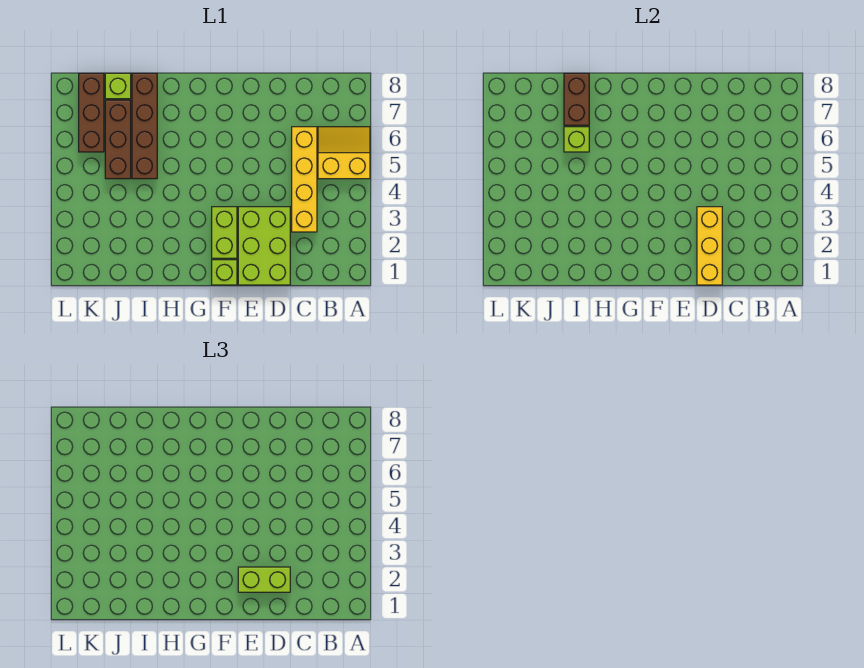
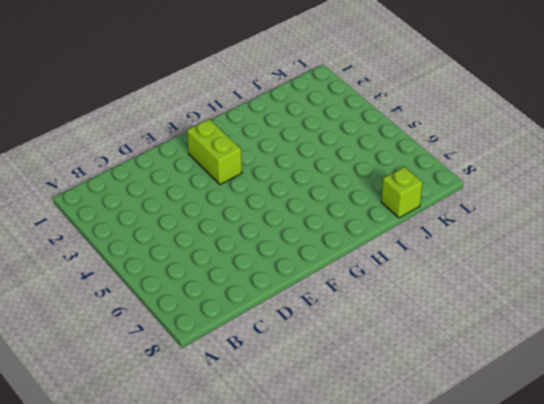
none -> yellow 2x2 slope [318,127,370,179]
none -> yellow 1x4 brick [292,127,317,232]
none -> lime 2x3 brick [238,207,290,285]

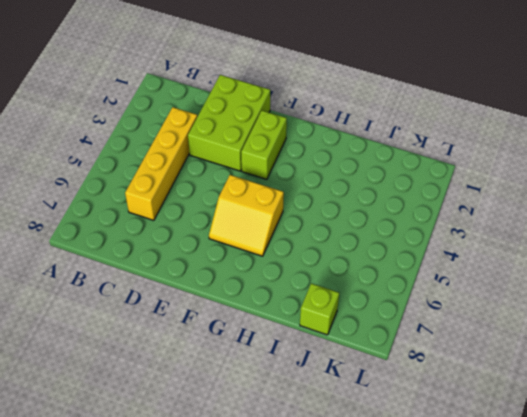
yellow 2x2 slope [209,175,284,256] -> yellow 2x2 slope moved to [318,127,370,179]
none -> lime 1x1 brick [212,260,237,285]
none -> brown 1x4 brick [132,73,157,179]
none -> brown 1x3 brick [105,100,131,179]

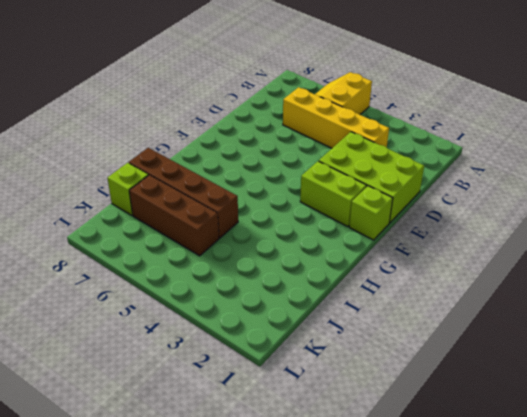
none -> brown 1x3 brick [79,73,104,152]
none -> yellow 1x3 brick [697,207,722,285]
none -> lime 1x1 brick [564,127,589,152]

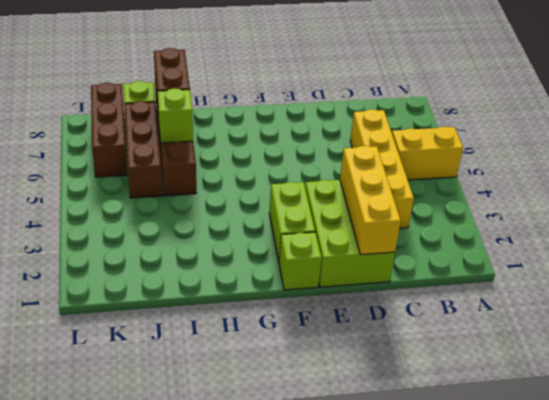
none -> lime 1x2 brick [238,567,290,592]

